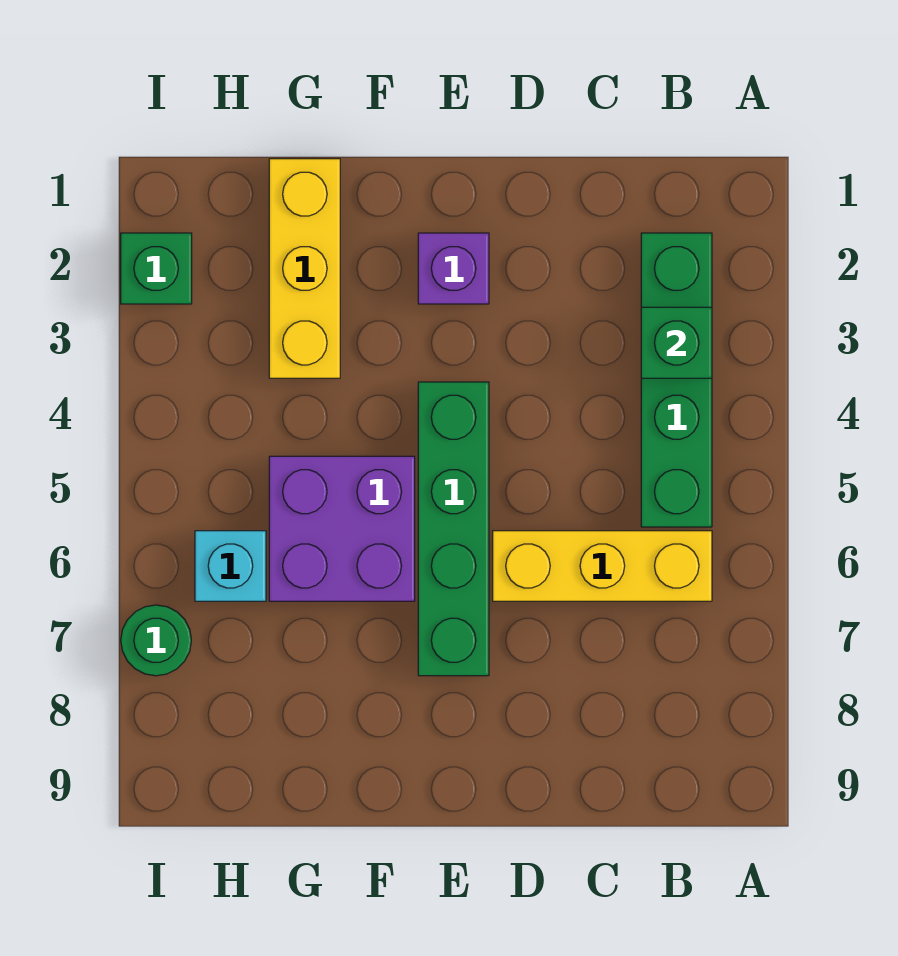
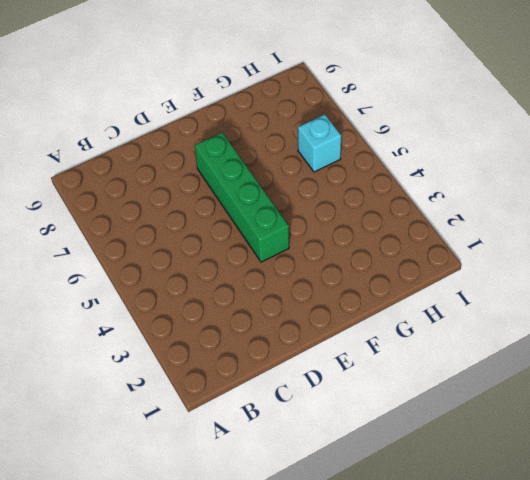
none -> green 1x4 brick [641,233,712,527]
none -> yellow 1x3 brick [493,531,712,601]

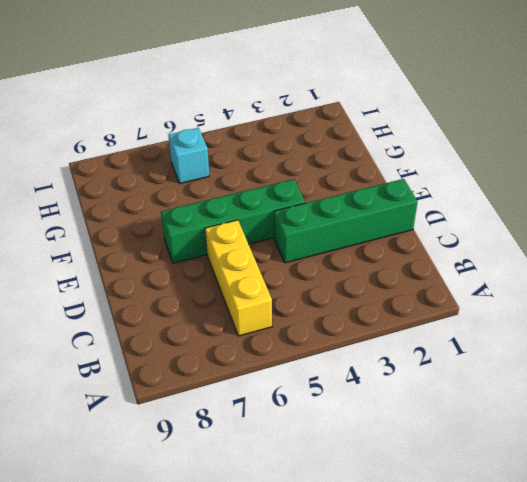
green 1x4 brick [274,179,417,263] -> green 1x4 brick moved to [641,233,712,527]
none -> purple 1x1 brick [418,233,489,304]
none -> purple 2x2 brick [269,456,415,601]

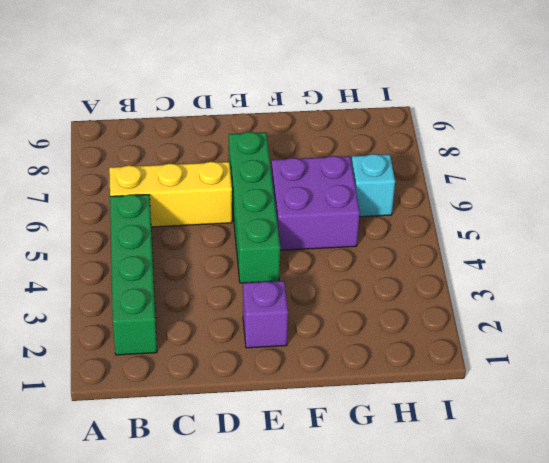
none -> yellow 1x3 brick [269,159,340,378]
none -> green 1x1 brick [121,233,192,304]

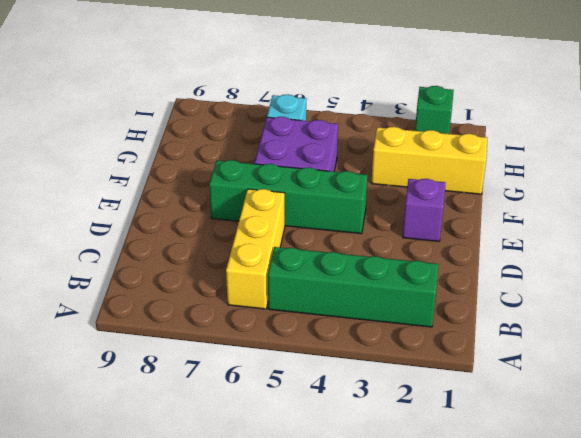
none -> green 1x1 round brick [121,605,191,676]
none -> green 1x1 brick [641,307,712,378]

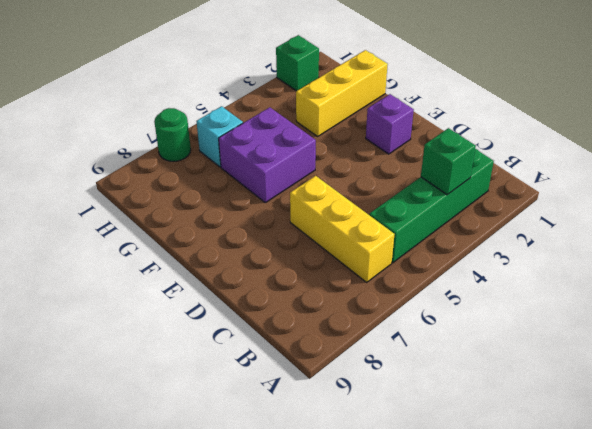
none -> green 1x4 brick [418,382,489,676]

